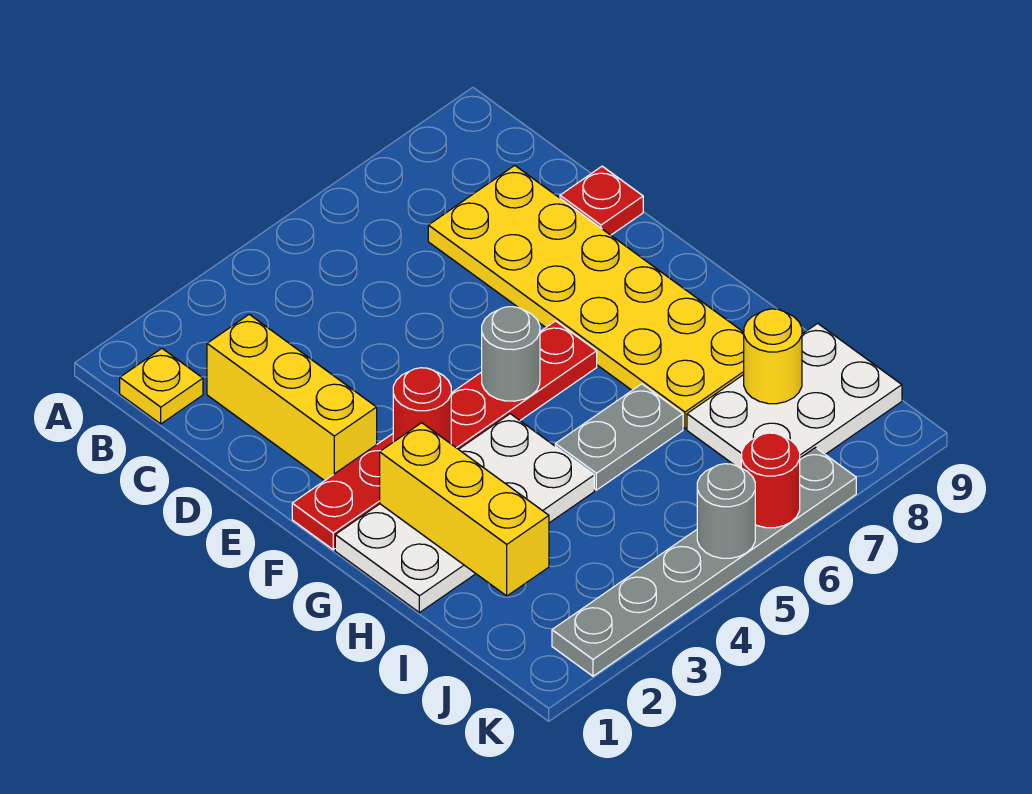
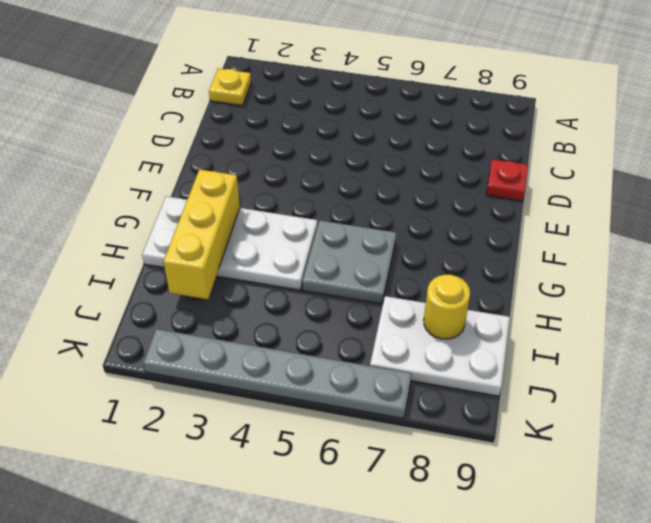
grey 2x2 plate [302,221,396,304] -> grey 1x2 plate [555,384,683,490]
none -> yellow 1x3 brick [207,314,377,481]
none -> yellow 2x6 plate [428,165,744,429]
none -> red 1x6 plate [292,321,597,550]

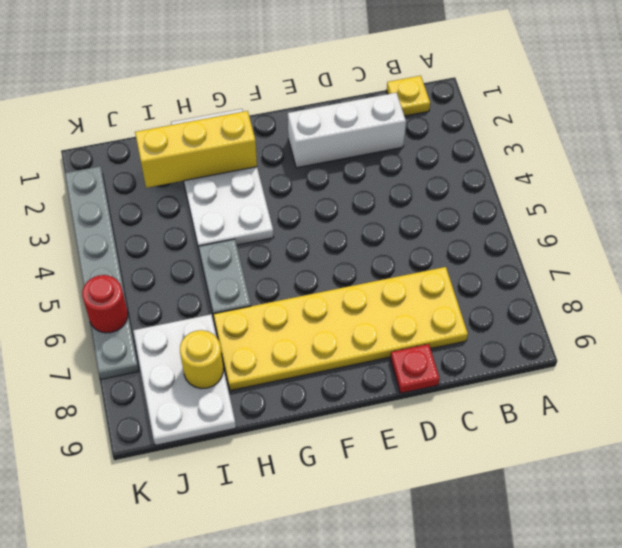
white 1x3 brick [288,93,406,168] -> yellow 1x3 brick [207,314,377,481]
none -> red 1x6 plate [292,321,597,550]
none -> red 1x1 round brick [393,368,451,444]
none -> grey 1x1 round brick [482,307,540,401]

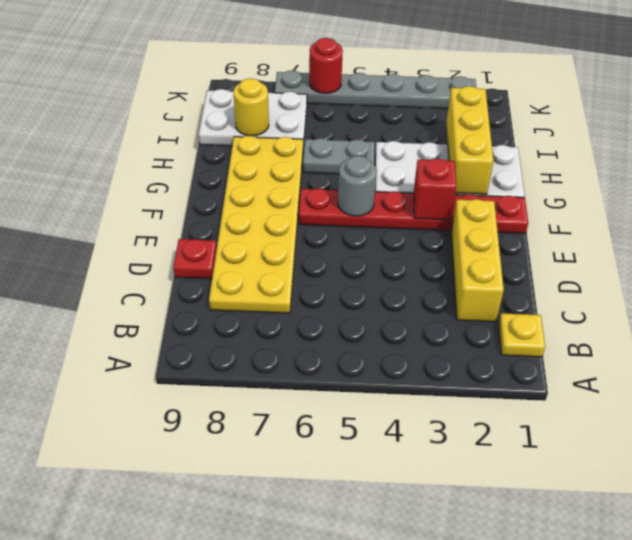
red 1x1 brick [414,159,456,220] -> red 1x1 round brick [393,368,451,444]
none -> grey 1x1 round brick [697,464,755,558]

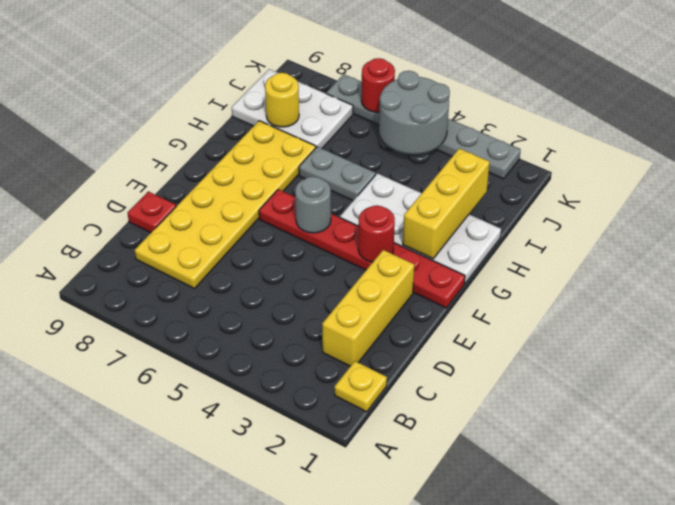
grey 2x2 round brick [379,71,450,154] -> grey 1x1 round brick [697,464,755,558]

